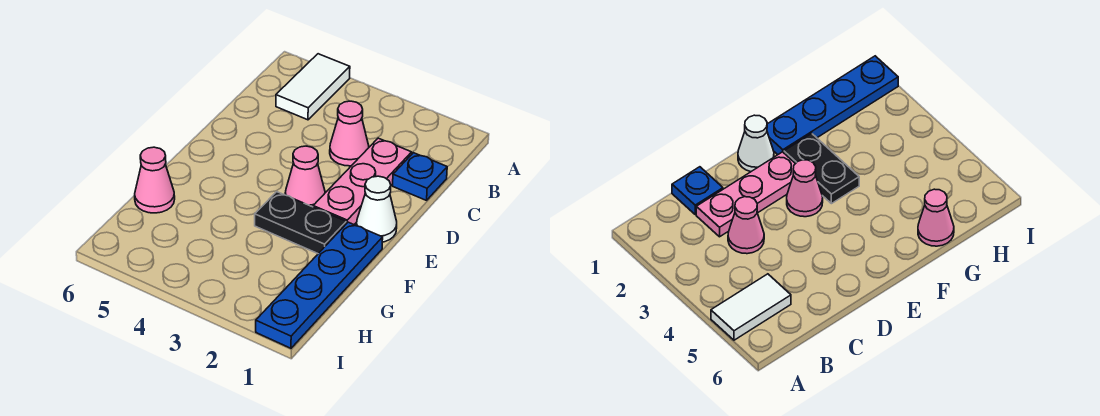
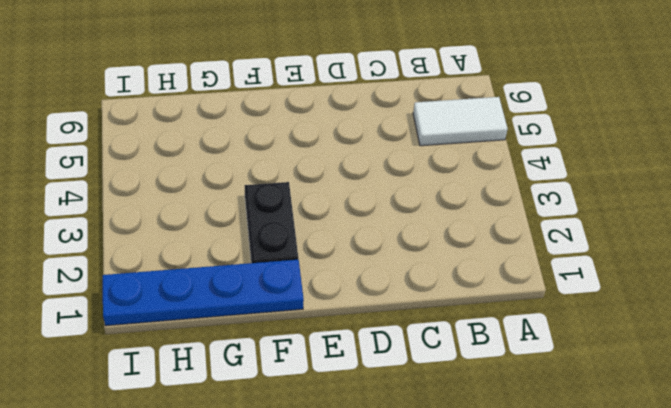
none -> blue 1x1 plate [393,153,447,200]
none -> pink 1x3 plate [313,138,412,224]

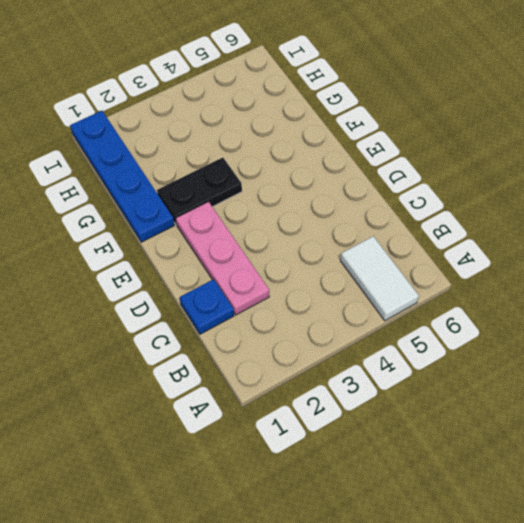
none -> pink 1x1 cone [330,101,369,166]
none -> white 1x1 cone [357,176,397,242]

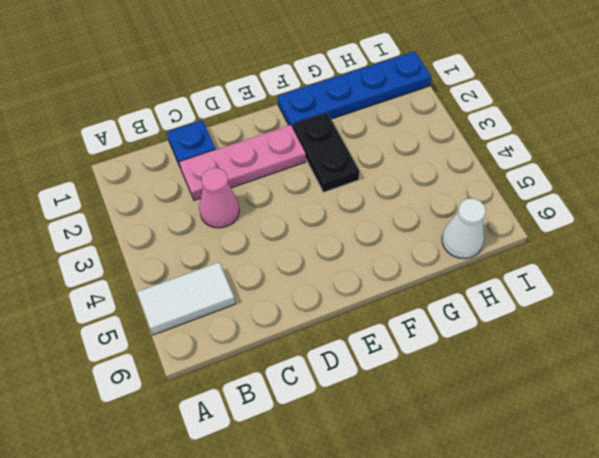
white 1x1 cone [442,198,486,259] -> white 1x1 cone moved to [357,176,397,242]
none -> pink 1x1 cone [285,146,325,207]
none -> pink 1x1 cone [135,147,175,213]

